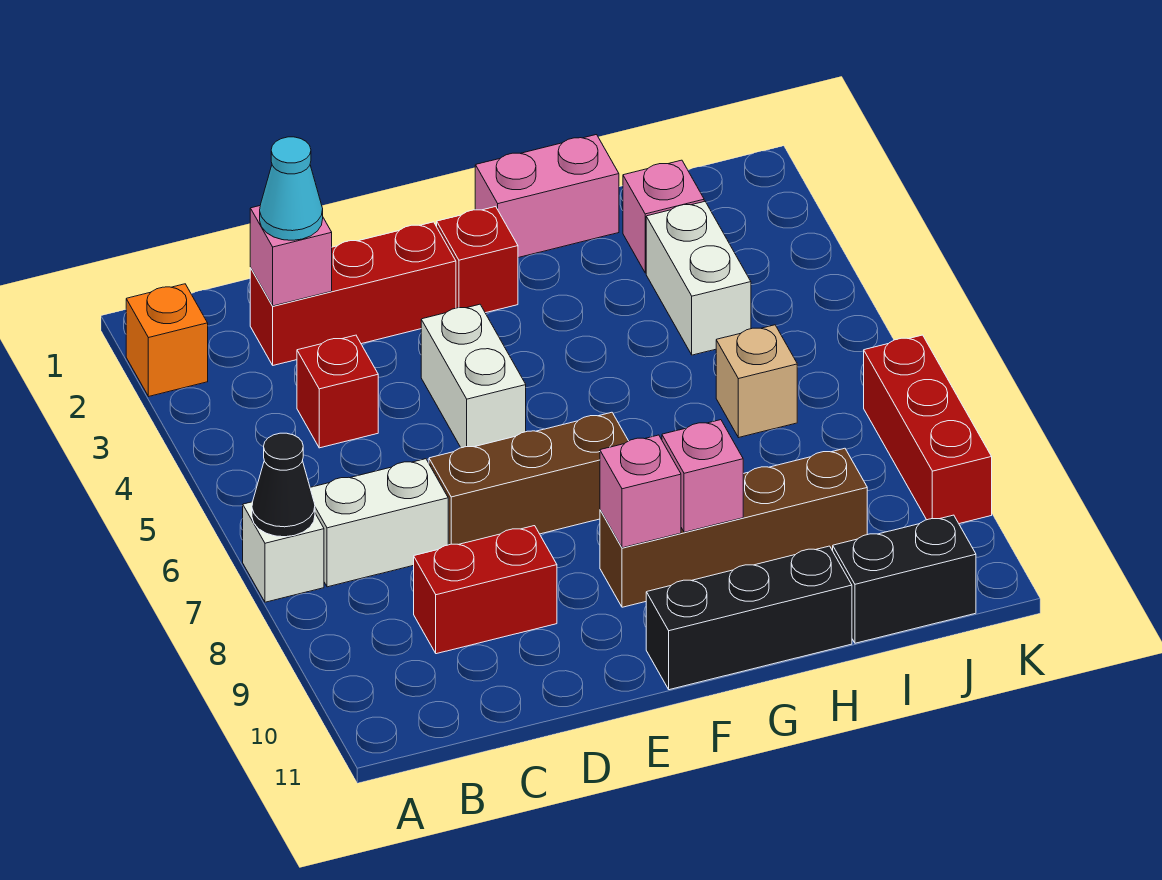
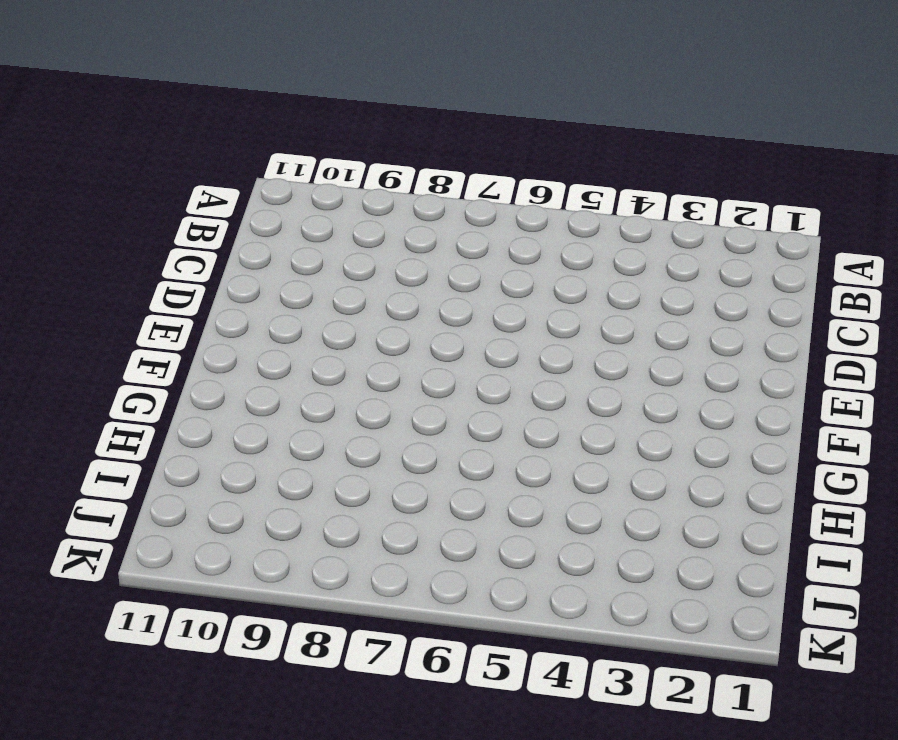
none -> orange 1x1 brick [126,284,208,396]
none -> white 1x1 brick [243,502,324,602]
none -> white 1x2 brick [310,459,448,587]

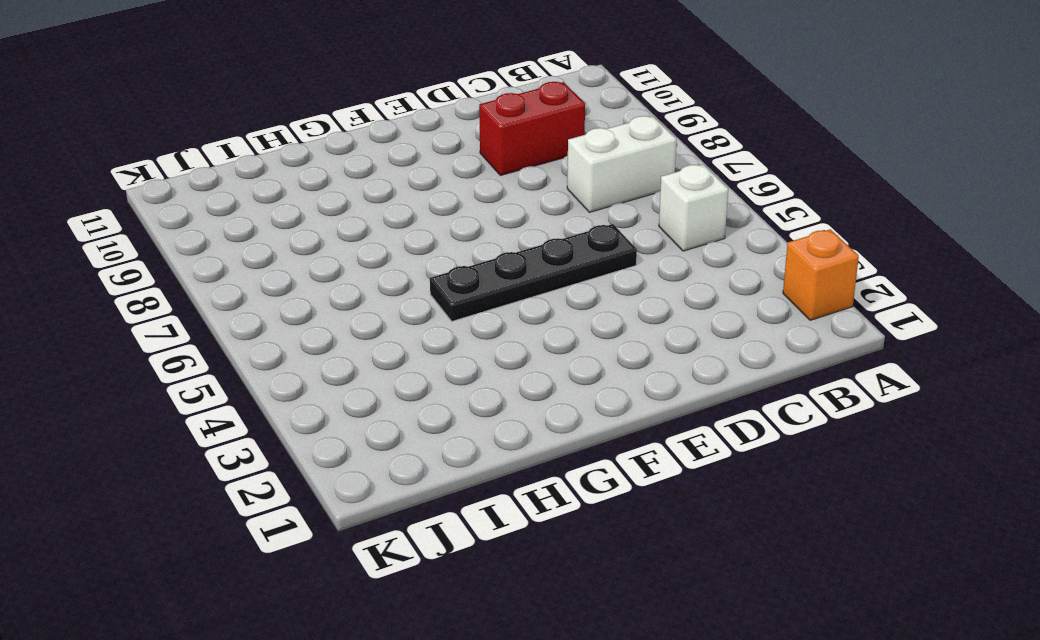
white 1x1 brick [659,165,728,251] -> white 1x1 brick moved to [243,502,324,602]
black 1x4 plate [430,224,637,321] -> white 1x2 brick [421,304,526,448]
none -> red 1x3 brick [250,222,456,365]
none -> red 1x1 brick [297,335,378,448]
none -> brown 1x3 brick [429,412,628,545]

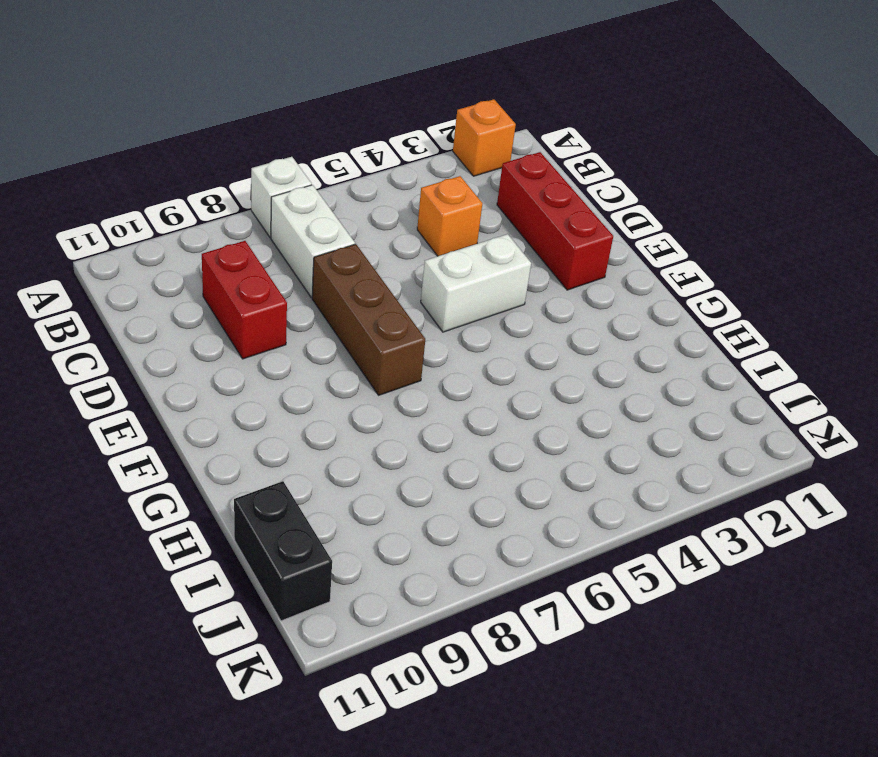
orange 1x1 brick [417,176,482,256] -> red 1x1 brick [297,335,378,448]
none -> red 1x1 brick [437,207,518,313]
none -> brown 1x4 brick [600,448,867,607]
none -> black 1x3 brick [646,546,852,690]

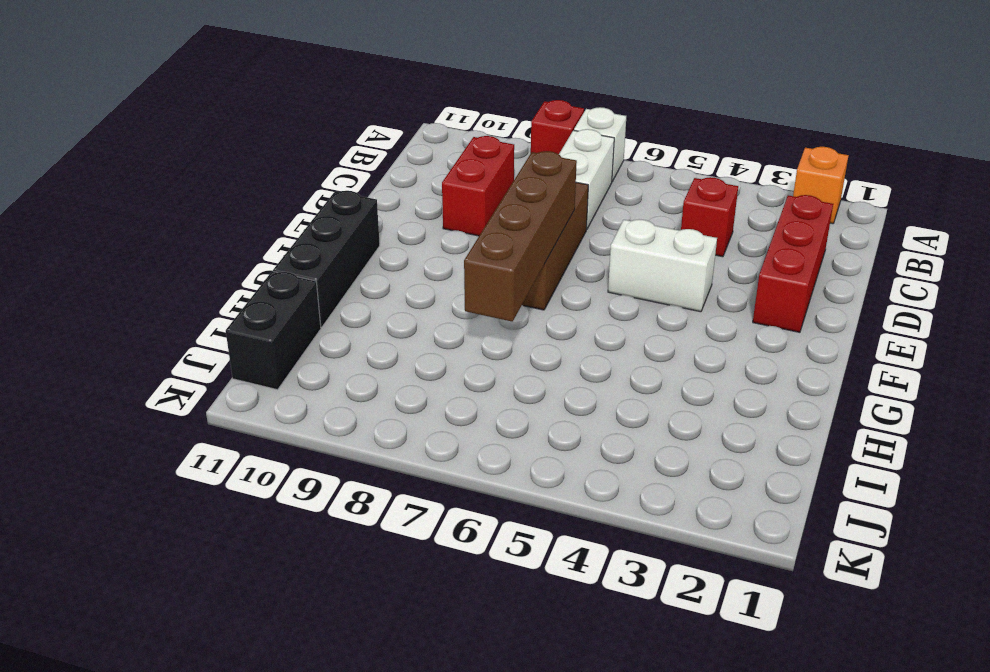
red 1x1 brick [531,100,584,154] -> red 1x1 brick moved to [437,207,518,313]
brown 1x4 brick [464,151,577,322] -> brown 1x4 brick moved to [600,448,867,607]
none -> pink 1x2 brick [475,135,619,258]
none -> pink 1x1 brick [623,160,704,273]
none -> white 1x2 brick [646,201,751,355]

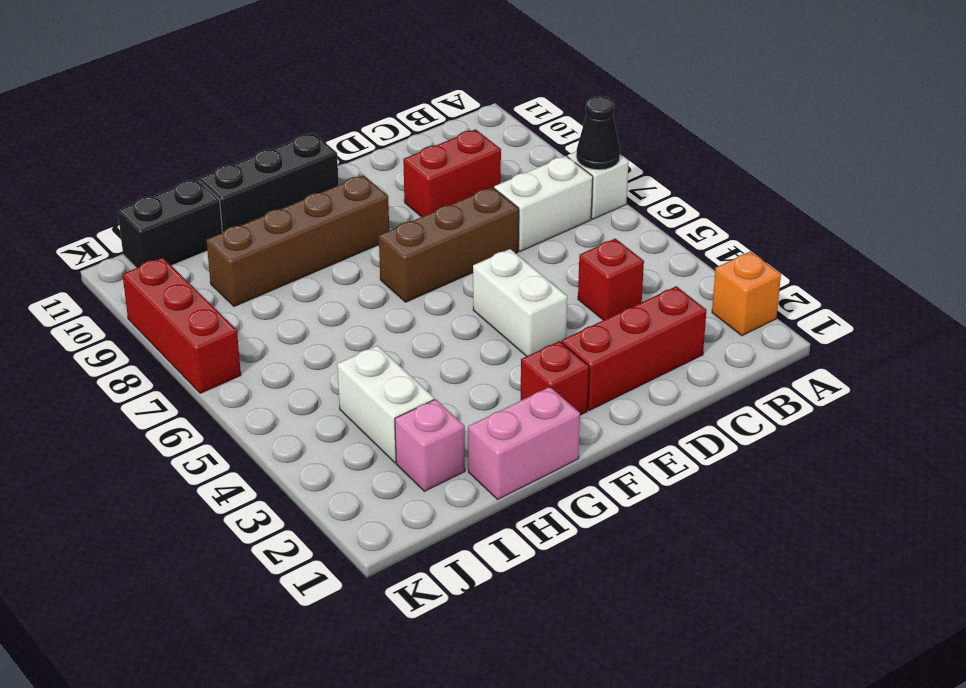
none -> tan 1x1 brick [716,325,797,438]
none -> pink 1x1 brick [250,206,332,306]
none -> pink 1x1 brick [600,435,681,548]

